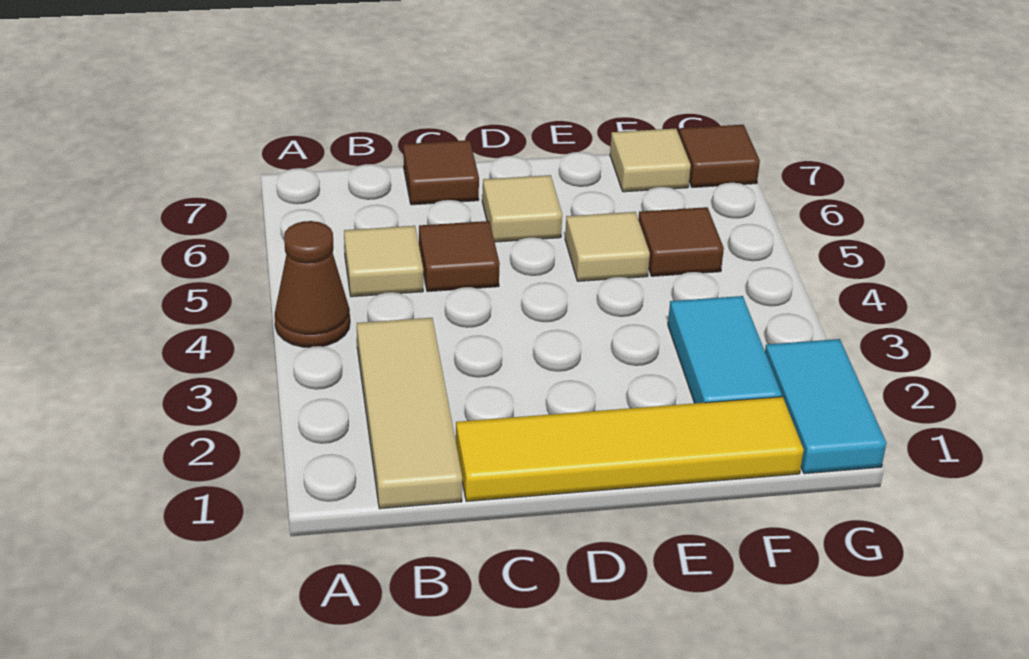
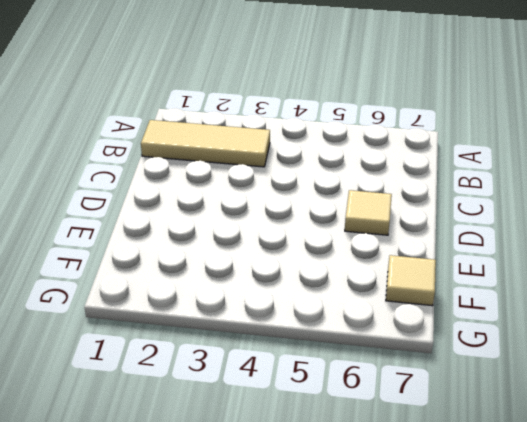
none -> brown 1x1 cone [275,221,350,347]
none -> tan 1x1 tile [344,226,423,297]
none -> yellow 1x4 tile [456,397,804,501]

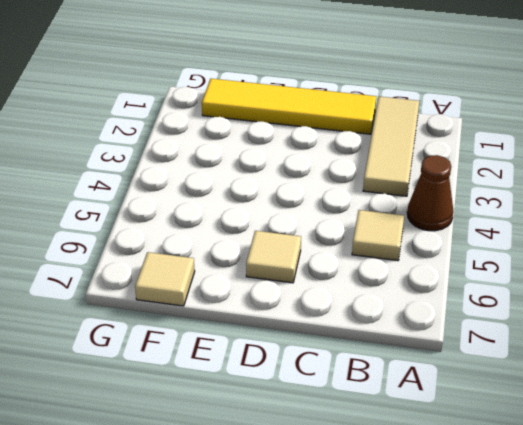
none -> brown 1x1 tile [419,221,500,291]
none -> brown 1x1 tile [403,140,479,205]
none -> tan 1x1 tile [565,212,650,281]

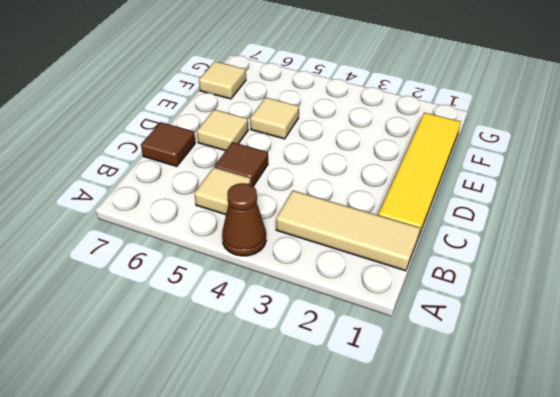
none -> cyan 1x2 tile [668,296,782,403]
none -> brown 1x1 tile [638,207,724,276]
none -> cyan 1x2 tile [765,339,886,474]

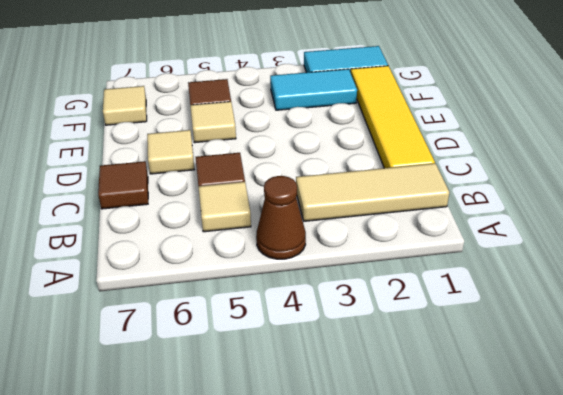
none -> brown 1x1 tile [679,125,760,187]

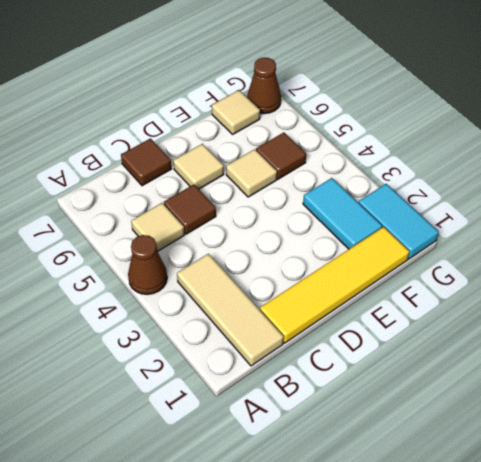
brown 1x1 cone [247,58,281,114] -> brown 1x1 tile [679,125,760,187]

